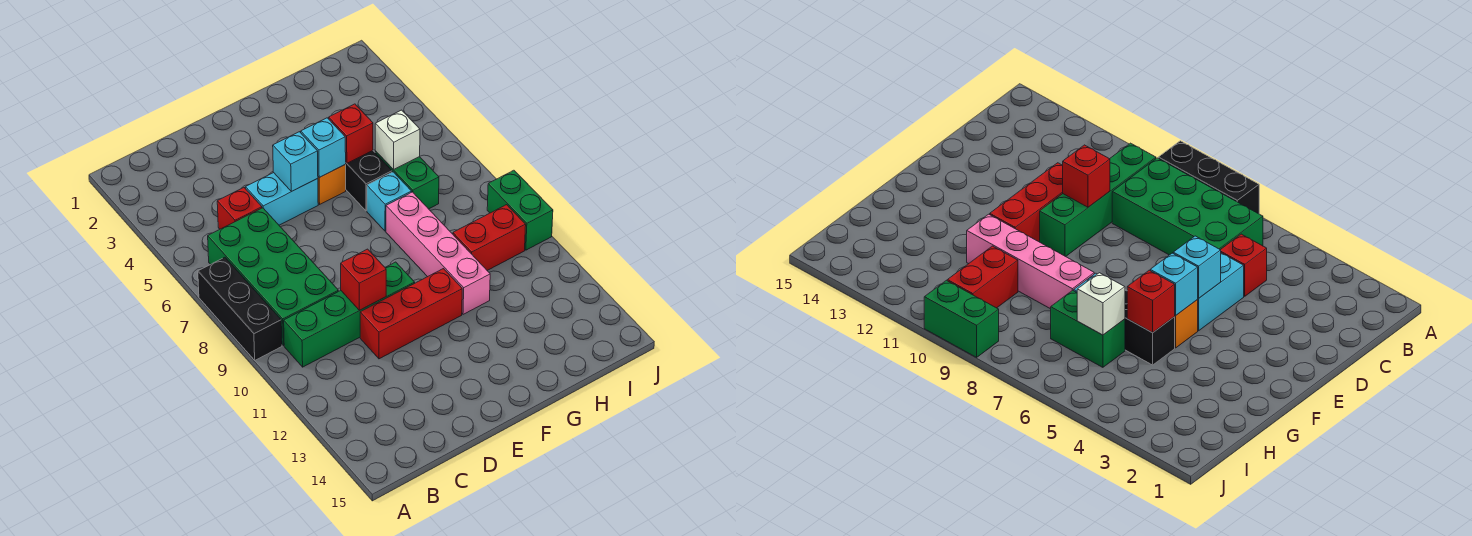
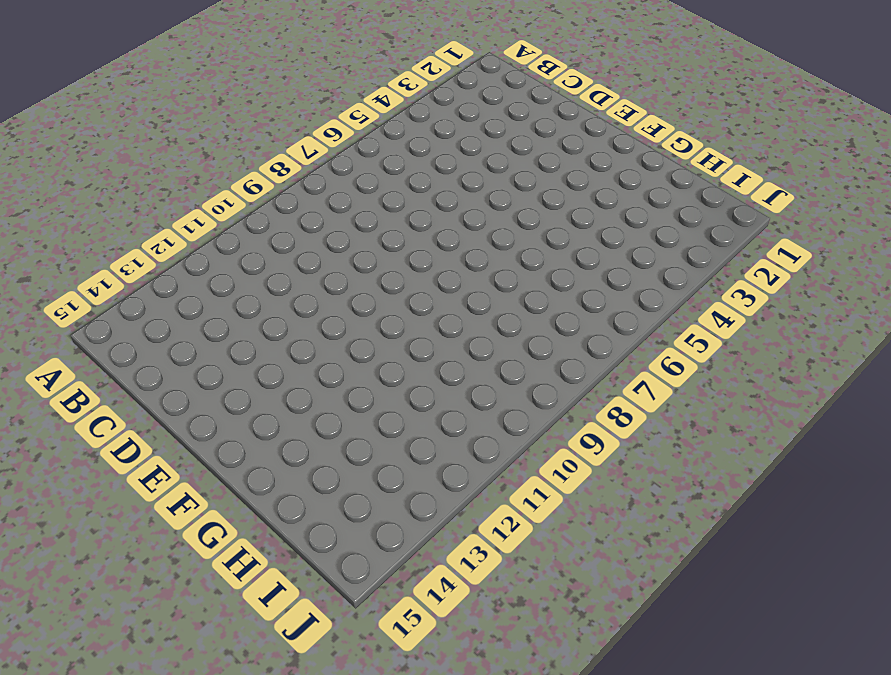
none -> black 1x3 brick [198,257,282,360]
none -> green 2x4 brick [208,208,338,346]
none -> green 1x4 brick [284,262,415,367]

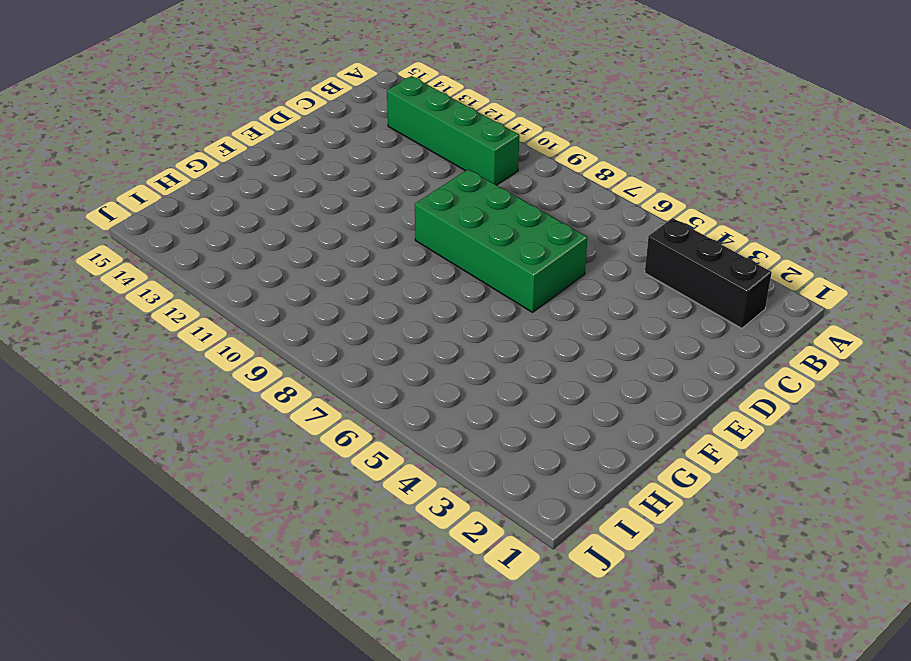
black 1x3 brick [645,218,772,328] -> black 1x3 brick moved to [198,257,282,360]
green 1x4 brick [387,76,519,185] -> green 1x4 brick turned to [284,262,415,367]
green 2x4 brick [415,169,587,312] -> green 2x4 brick moved to [208,208,338,346]
none -> red 1x1 brick [217,188,262,229]
none -> cyan 1x2 brick [246,173,318,225]
none -> red 1x3 brick [360,269,462,359]

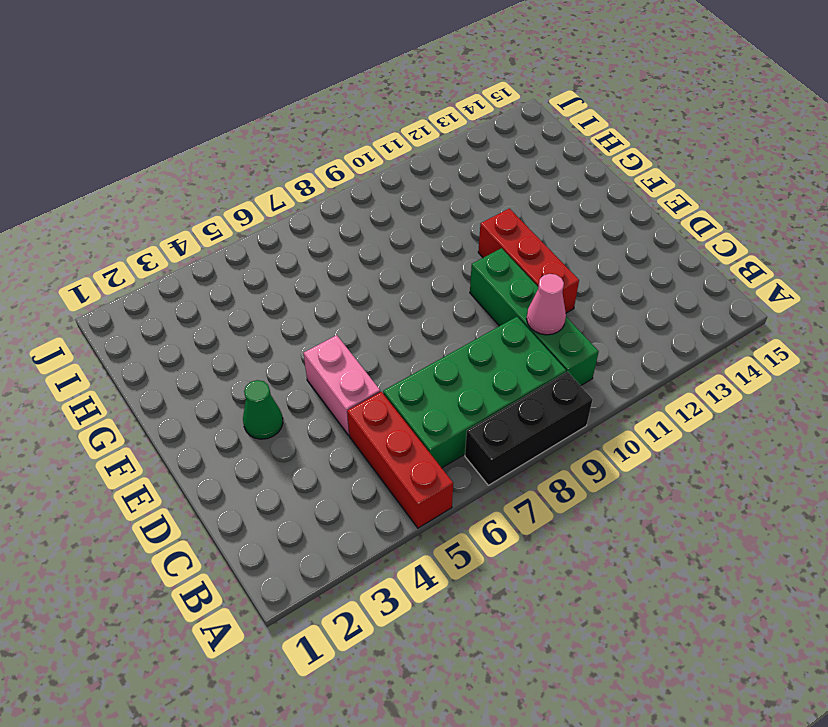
red 1x3 brick [347,392,453,528] -> red 1x1 brick [217,188,262,229]
pink 1x1 cone [527,274,566,335] -> none
pink 1x2 brick [303,335,380,435] -> cyan 1x2 brick [246,173,318,225]
green 1x1 cone [243,380,283,439] -> none
none -> orange 1x1 brick [318,165,346,204]
none -> black 1x2 brick [345,151,392,211]
none -> cyan 1x1 brick [367,172,412,231]

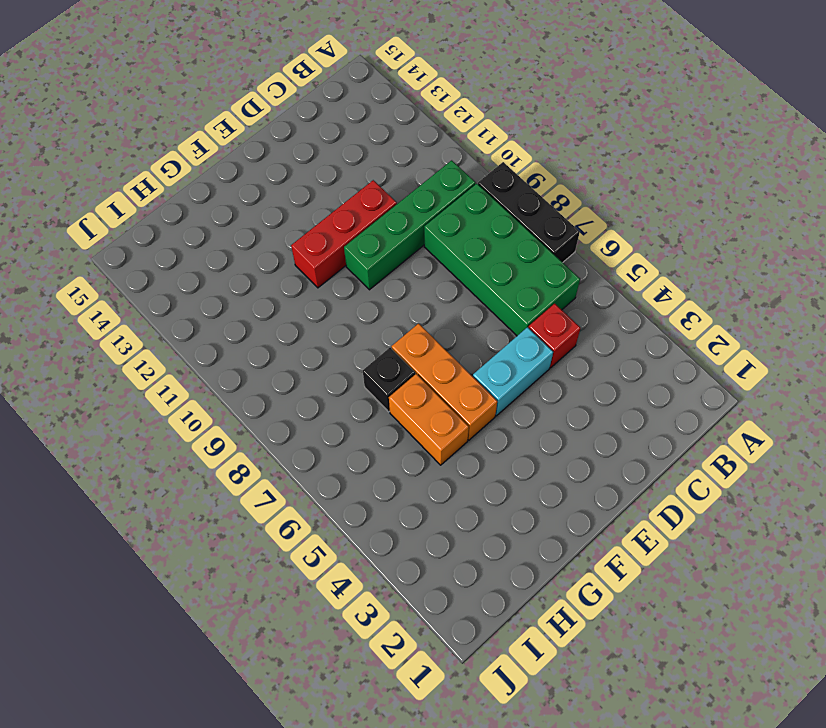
orange 1x3 brick [391,324,497,440] -> orange 1x1 brick [318,165,346,204]
orange 1x2 brick [389,374,469,465] -> black 1x2 brick [345,151,392,211]
black 1x1 brick [363,348,415,412] -> cyan 1x1 brick [367,172,412,231]
none -> pink 1x4 brick [386,192,490,314]
none -> green 1x2 brick [375,151,439,209]
none -> red 1x2 brick [453,205,526,270]

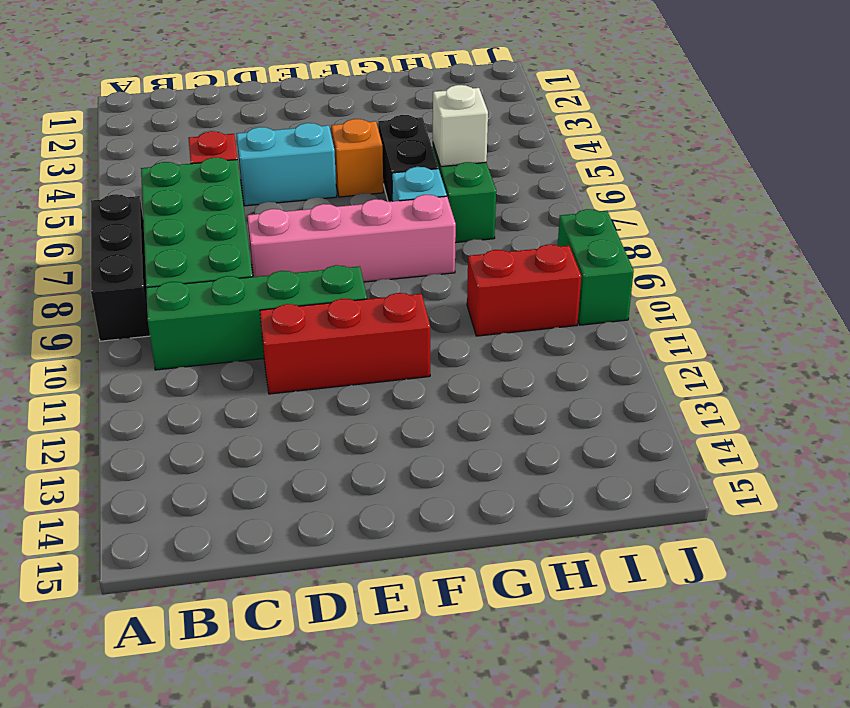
pink 1x4 brick [247,195,456,282] -> pink 1x4 brick turned to [386,192,490,314]
none -> red 1x1 brick [341,249,386,310]
none -> cyan 1x1 brick [273,132,318,192]
none -> cyan 1x1 brick [301,118,346,177]

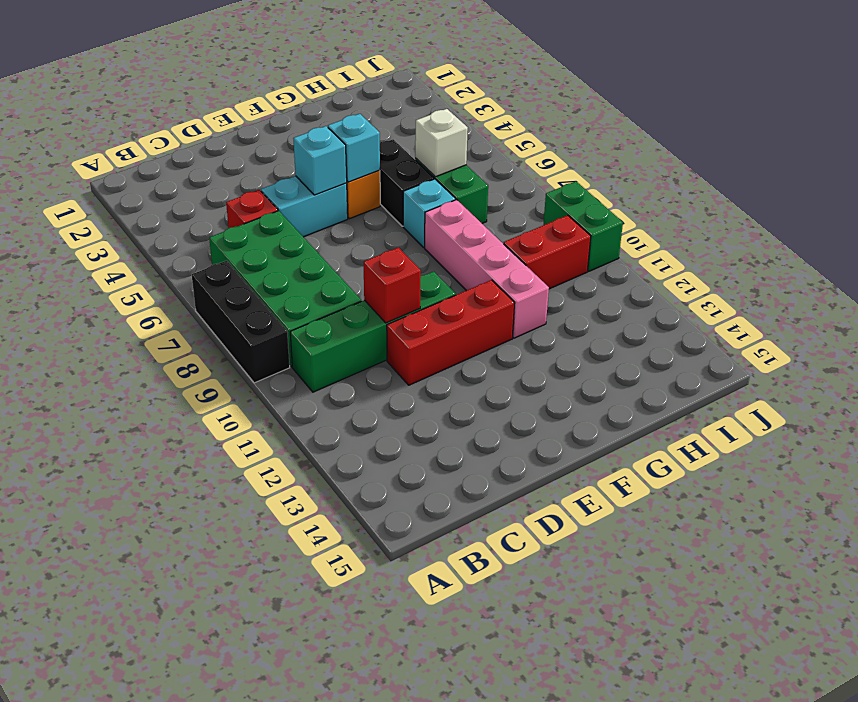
none -> red 1x1 brick [329,104,373,163]

